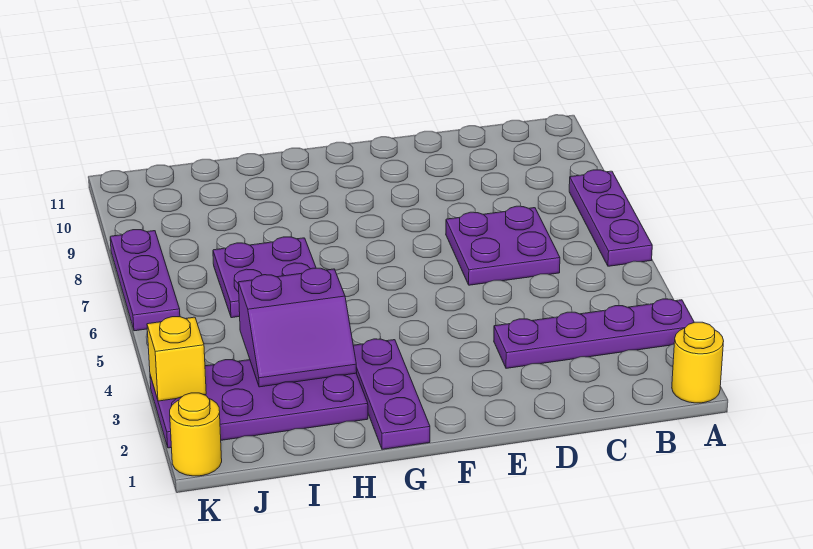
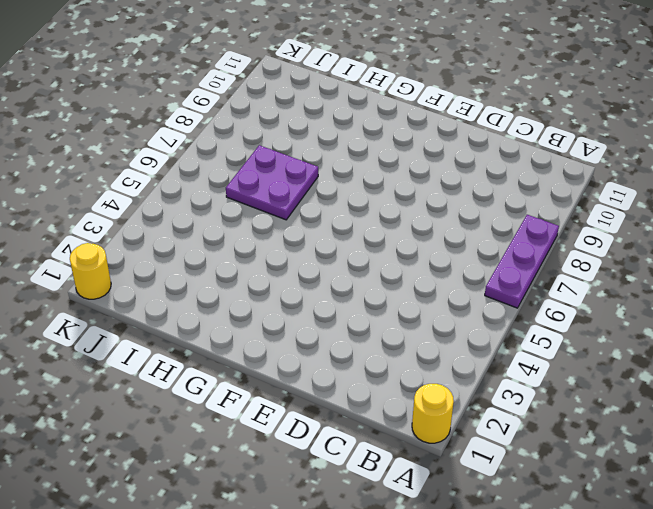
none -> purple 1x4 plate [494,299,694,368]
none -> purple 2x2 plate [446,206,560,285]

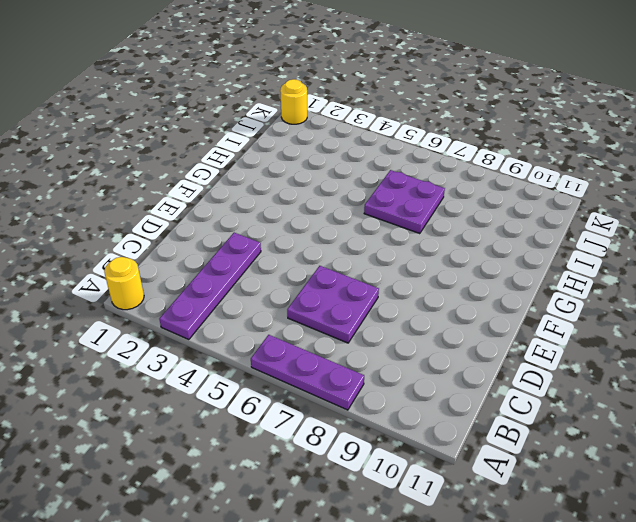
none -> purple 1x3 plate [353,339,430,449]
none -> purple 2x4 plate [150,360,368,448]

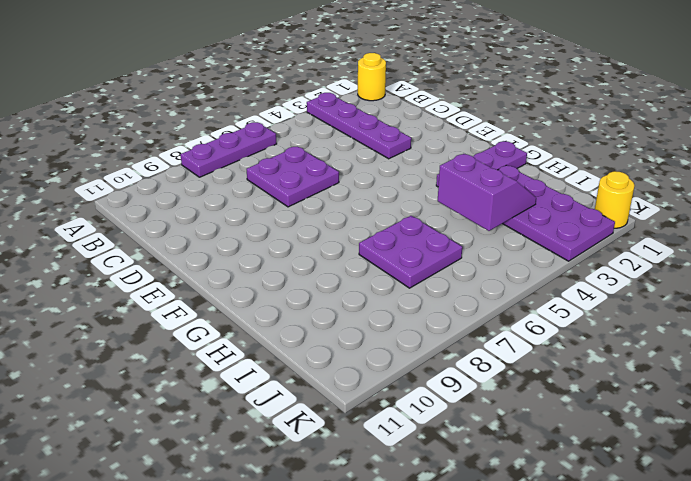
none -> purple 1x3 plate [110,230,180,331]
none -> yellow 1x1 brick [147,317,206,401]

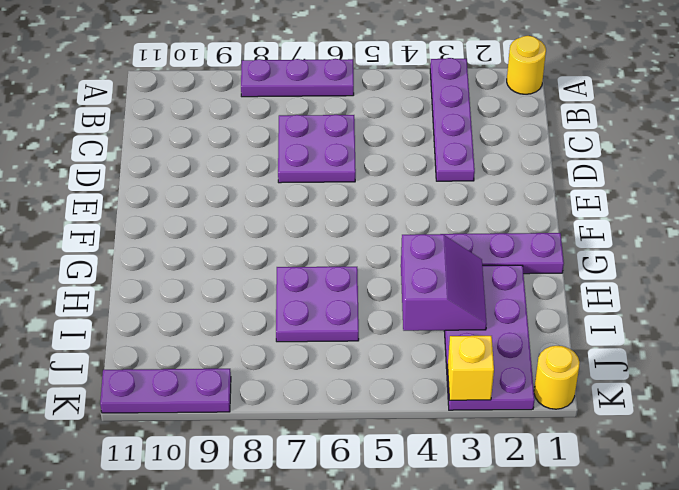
purple 1x3 plate [100,369,231,413] -> purple 1x3 plate moved to [110,230,180,331]

